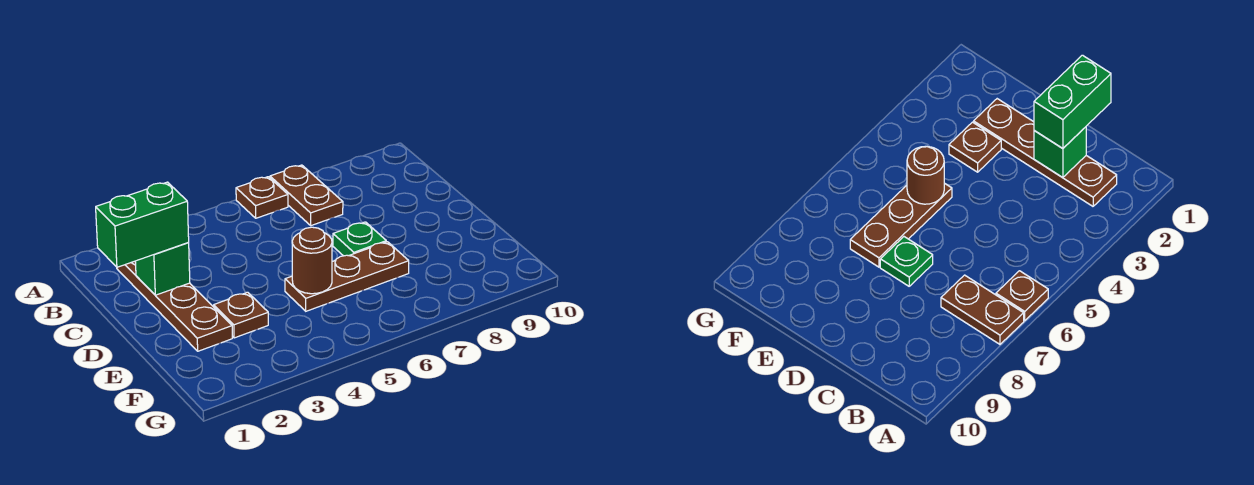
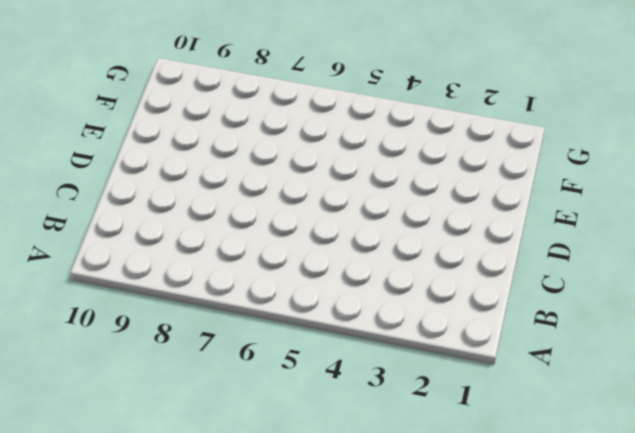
none -> brown 1x1 plate [236,177,288,218]
none -> brown 1x2 plate [270,165,343,226]

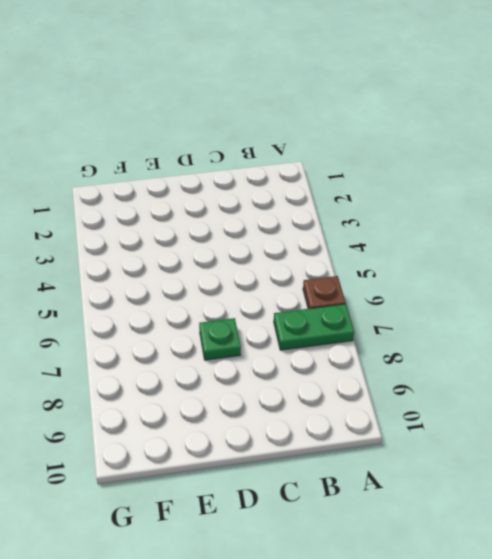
green 1x2 plate [274,304,354,350] -> brown 1x2 plate [270,165,343,226]
none -> brown 1x4 plate [117,261,232,351]
none -> brown 1x1 plate [214,292,268,338]

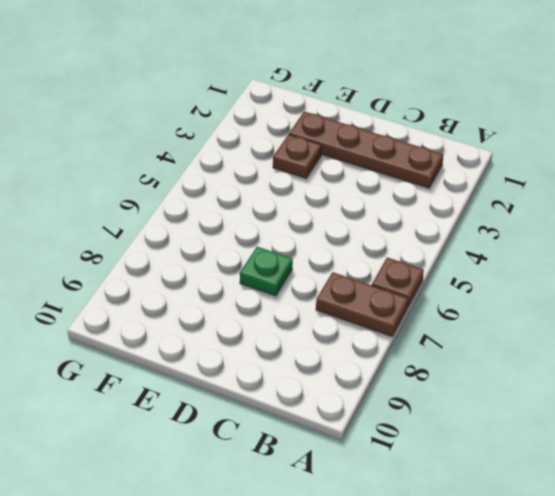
none -> brown 1x3 plate [285,242,409,311]
none -> green 1x1 brick [135,243,190,295]

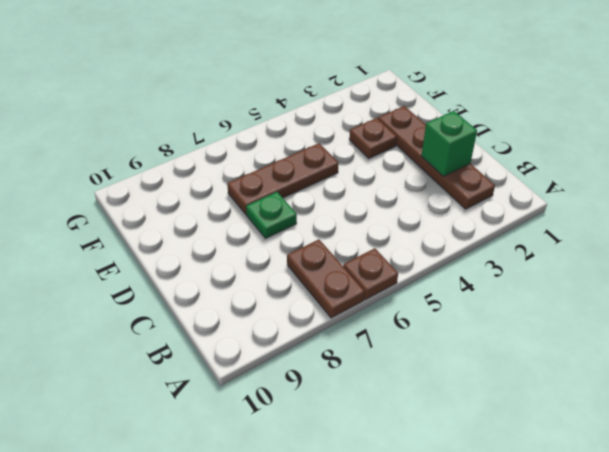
none -> brown 1x1 round brick [292,227,332,294]
none -> green 1x2 brick [96,182,189,267]

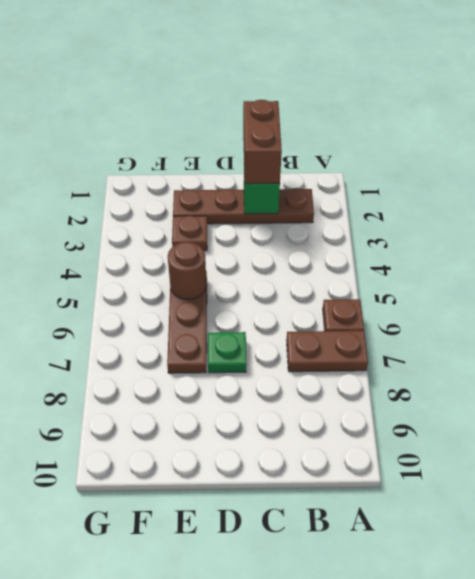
brown 1x2 brick [243,100,282,184] -> green 1x2 brick [96,182,189,267]

